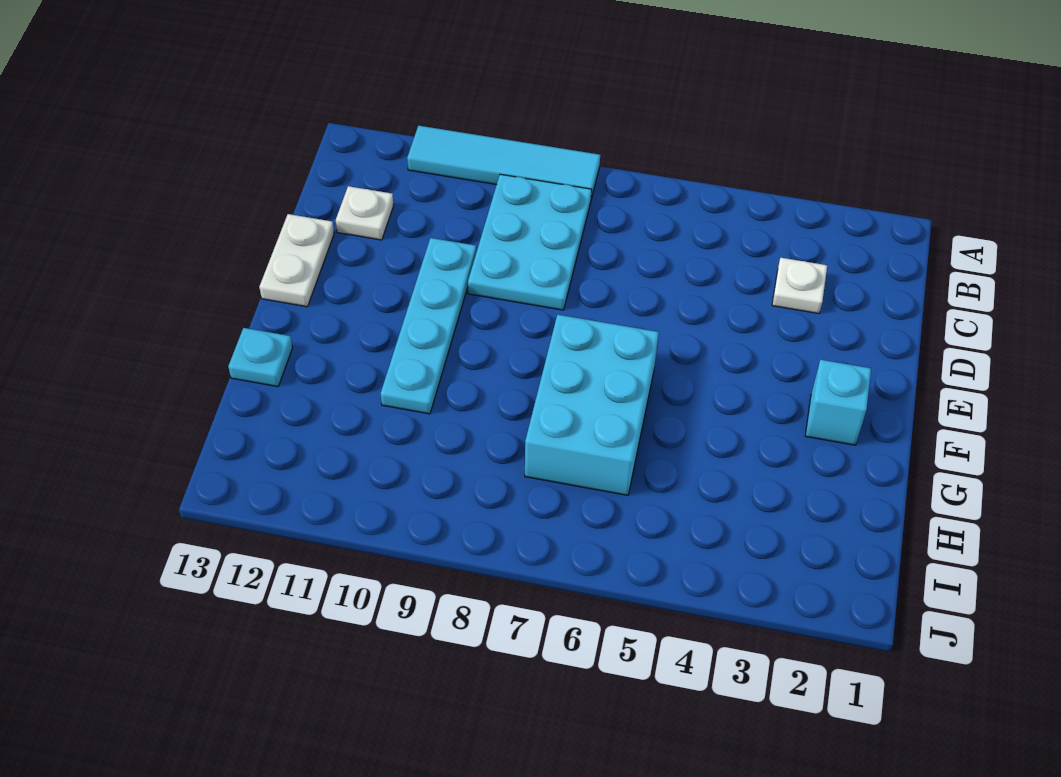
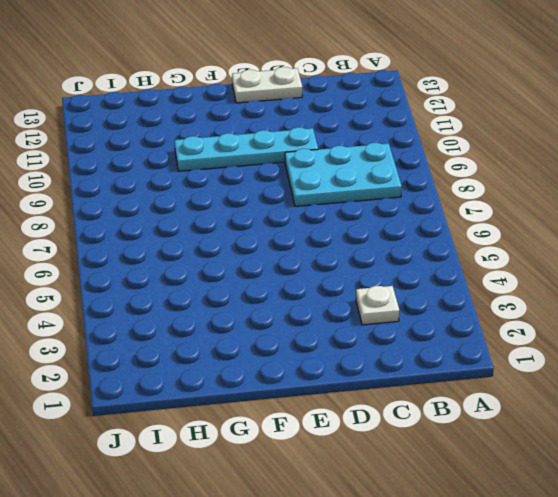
none -> cyan 1x4 tile [407,126,600,199]
none -> white 1x1 plate [336,186,394,240]

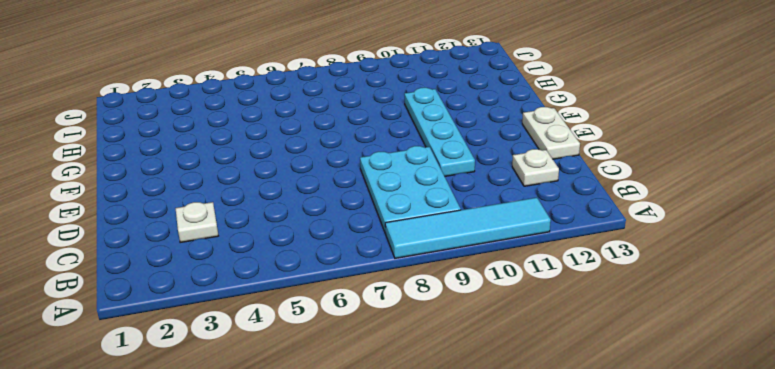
none -> cyan 1x1 brick [805,360,871,445]
none -> cyan 2x3 brick [525,315,659,495]

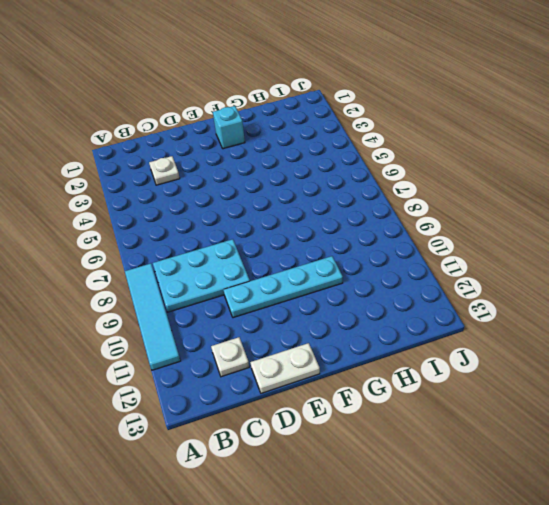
none -> cyan 2x3 brick [525,315,659,495]
none -> cyan 1x1 plate [228,328,293,387]

